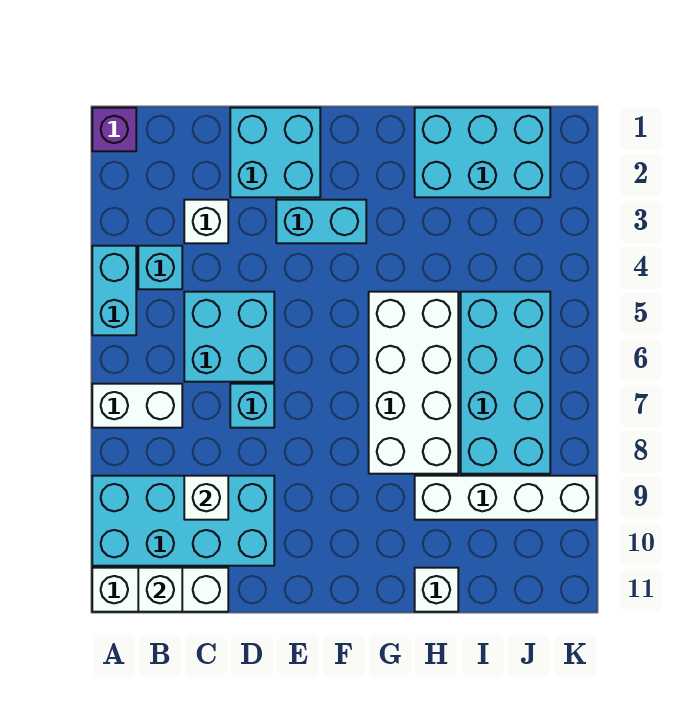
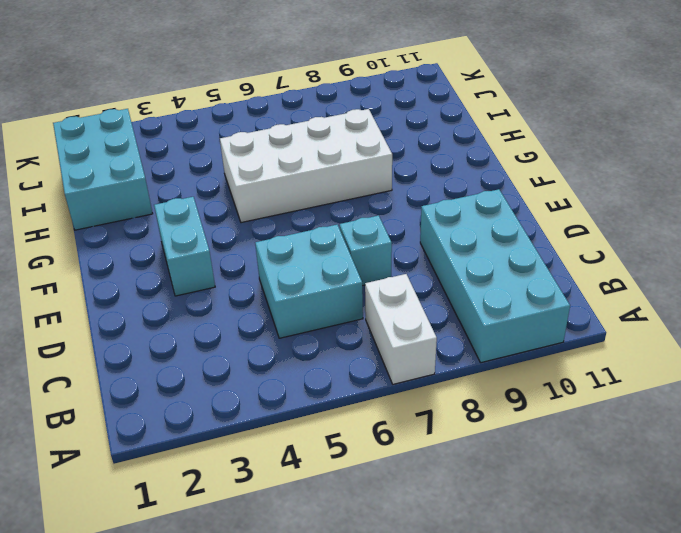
none -> purple 1x1 brick [92,108,136,151]
none -> cyan 1x2 brick [92,246,136,335]
none -> white 1x3 brick [92,568,228,612]

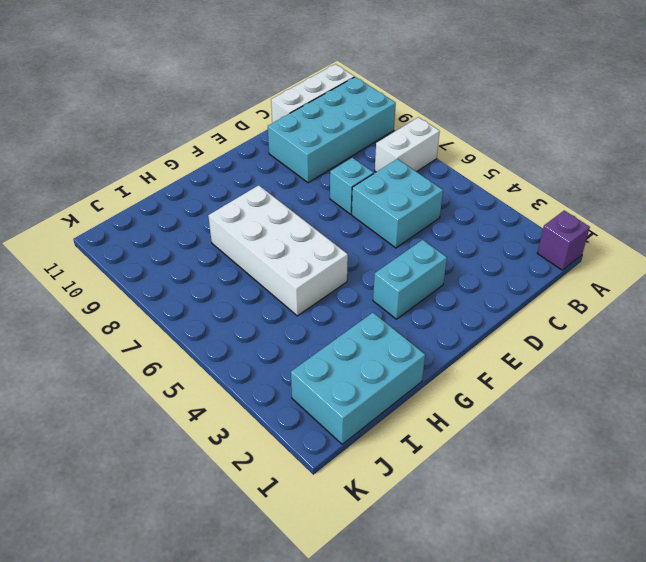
none -> cyan 1x2 brick [92,246,136,335]
none -> cyan 1x1 brick [138,246,182,289]
none -> white 1x1 brick [184,200,228,243]

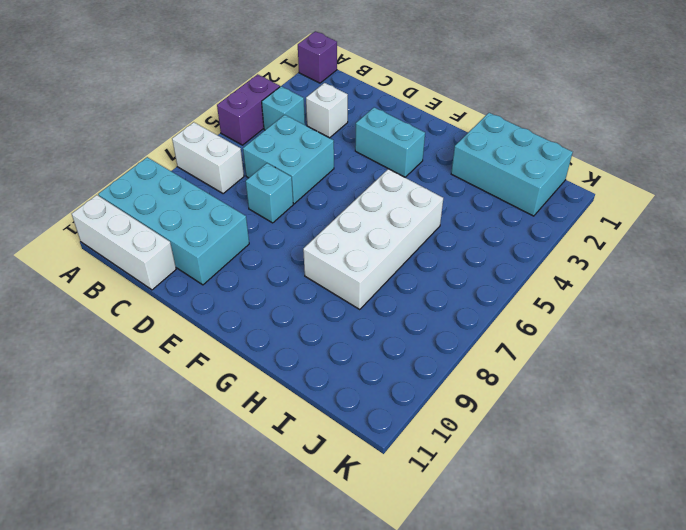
purple 1x2 brick [217,74,280,145] -> cyan 1x2 brick [92,246,136,335]
none -> cyan 2x2 brick [230,108,320,197]
none -> white 1x4 brick [415,476,596,520]
none -> white 1x1 brick [415,568,458,612]

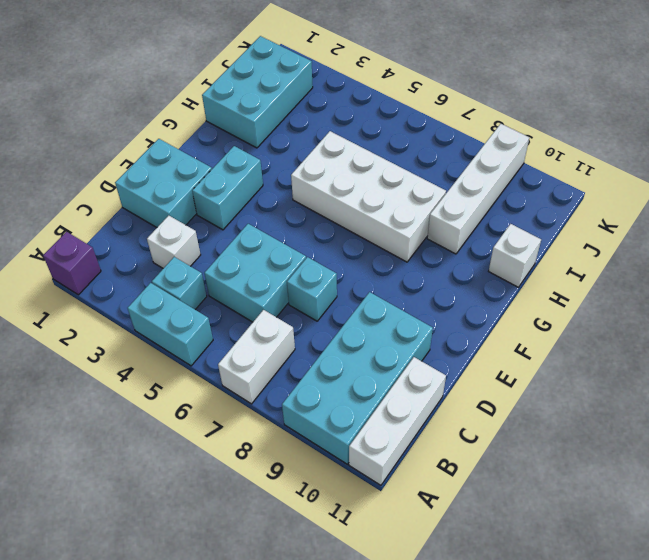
none -> cyan 2x4 brick [461,292,550,474]
none -> white 1x1 brick [138,568,182,612]
none -> white 1x1 brick [184,476,228,520]

